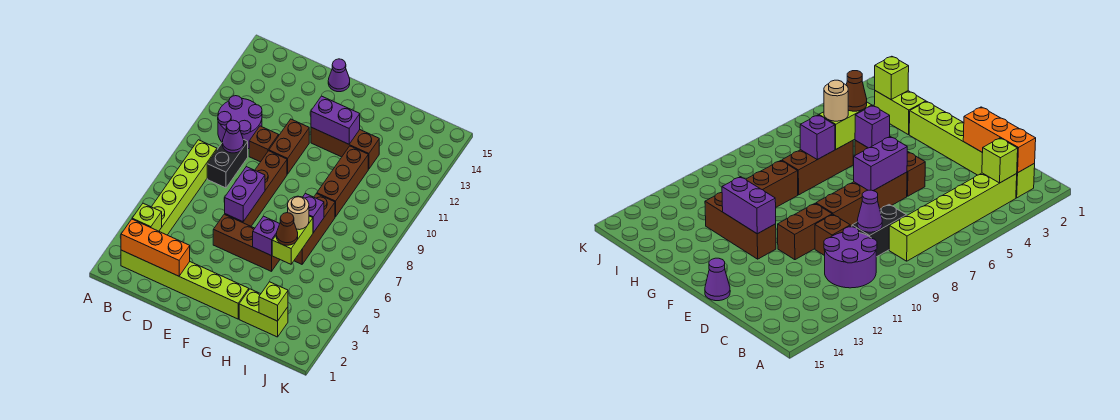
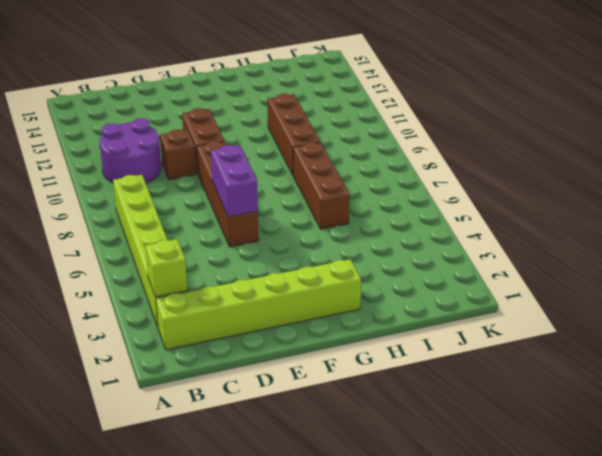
none -> black 1x2 brick [207,140,248,188]
none -> brown 1x3 brick [213,214,280,271]
none -> purple 1x1 cone [328,59,350,92]

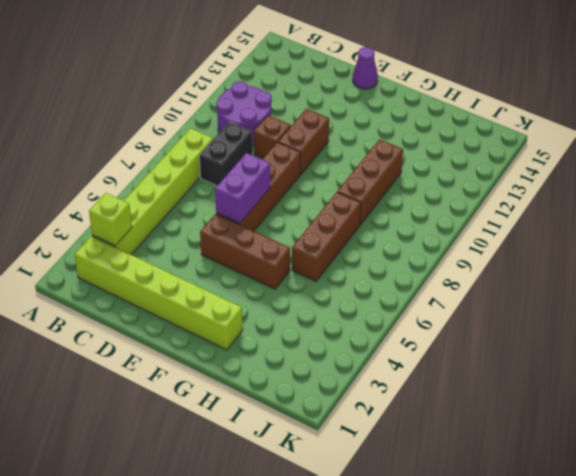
none -> brown 1x3 brick [311,127,379,169]
none -> lime 1x2 brick [239,289,288,337]
none -> orange 1x3 brick [121,219,190,276]

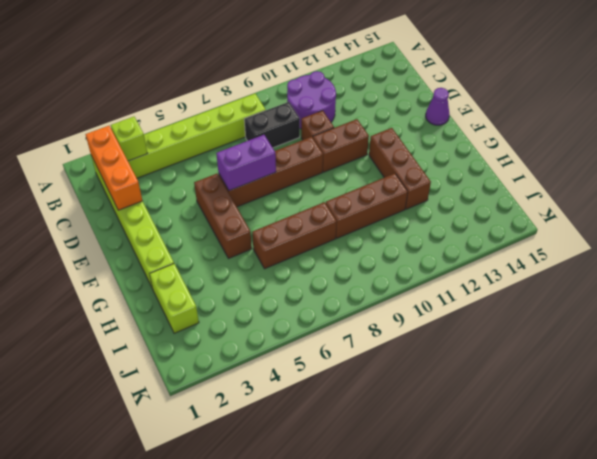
none -> purple 1x1 cone [222,120,244,153]
none -> purple 1x2 brick [311,96,360,144]
none -> purple 1x1 brick [253,216,280,256]

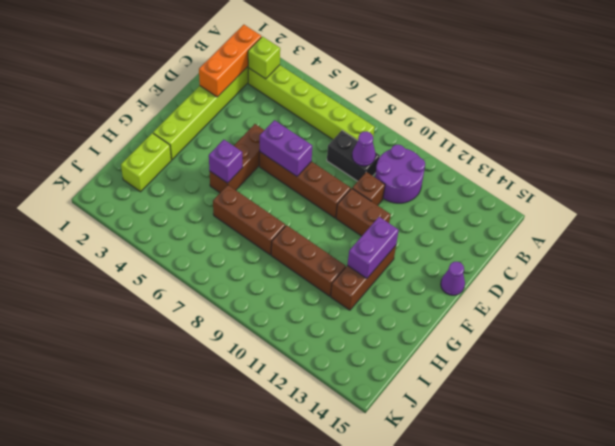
none -> lime 1x2 brick [272,216,313,264]
none -> purple 1x1 brick [303,193,324,233]
none -> lime 1x1 brick [259,282,288,321]

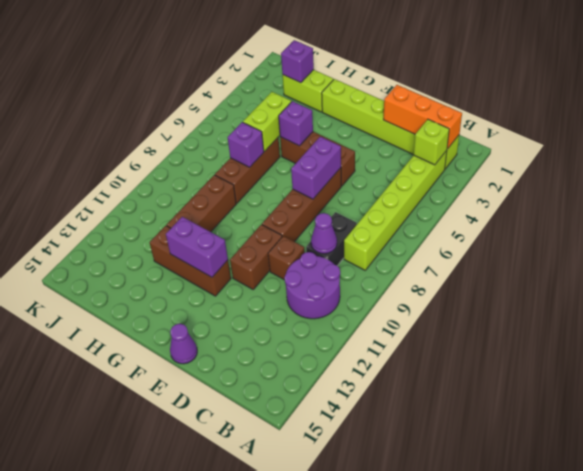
purple 1x1 brick [281,40,314,83] -> lime 1x1 brick [259,282,288,321]
none -> brown 1x1 cone [276,213,298,245]
none -> tan 1x1 round brick [288,196,309,230]

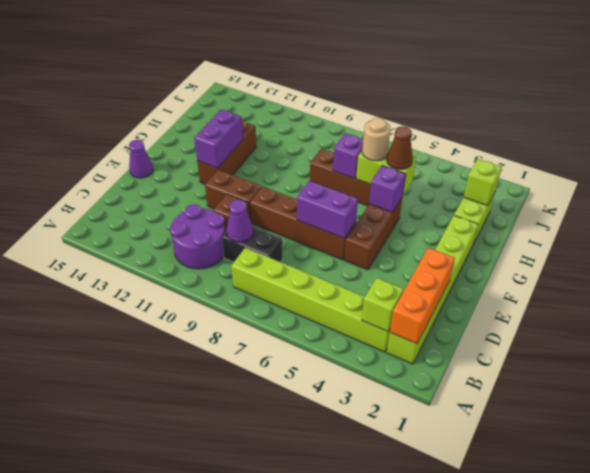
none -> brown 1x3 brick [317,146,368,217]

